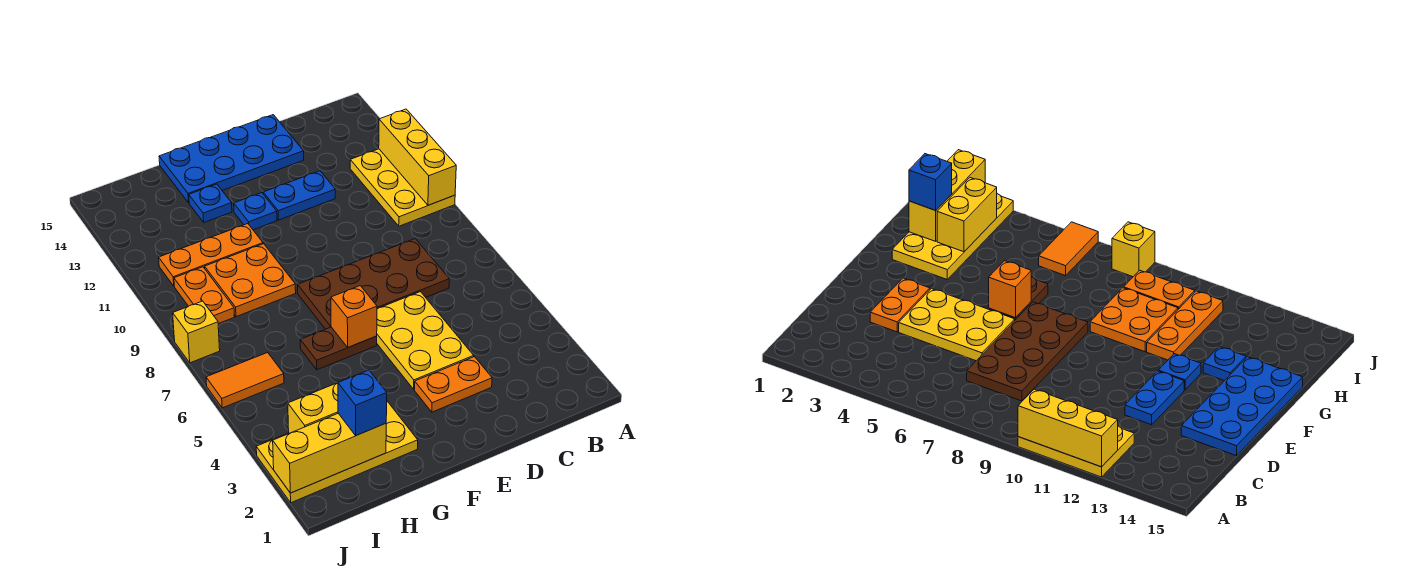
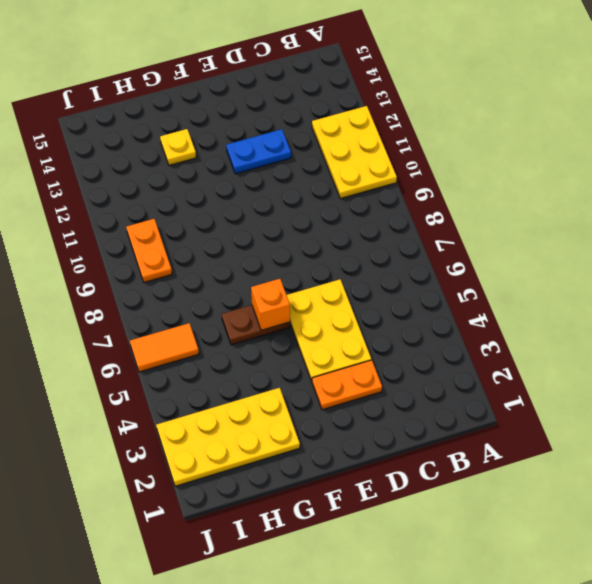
yellow 1x1 plate [160,129,196,165] -> blue 1x1 plate [189,184,232,222]
none -> brown 2x4 plate [298,239,449,329]
none -> blue 2x4 plate [159,115,304,203]
none -> blue 1x1 plate [234,193,277,230]

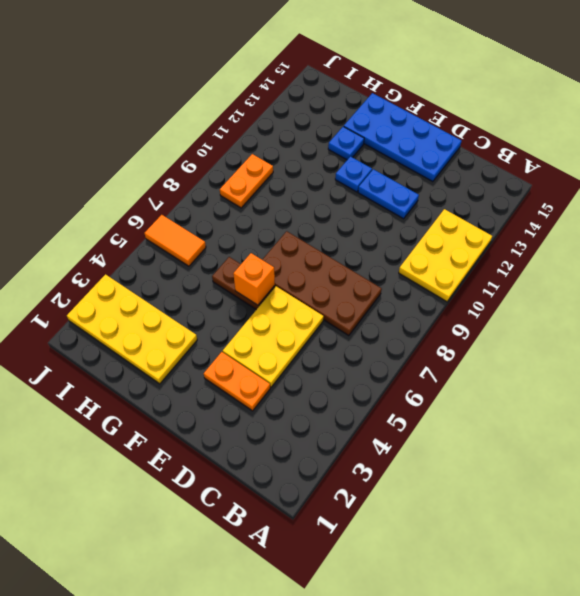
none -> orange 2x2 plate [205,244,296,317]
none -> orange 1x3 plate [159,224,263,286]
none -> yellow 1x1 brick [173,301,220,363]

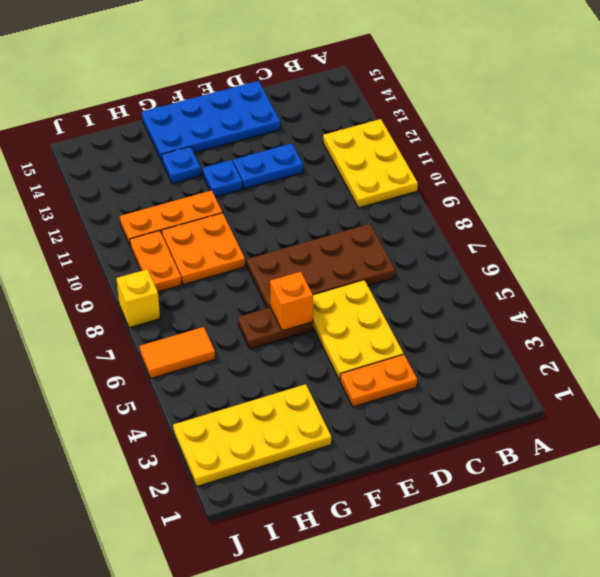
none -> yellow 1x3 brick [379,109,456,205]
none -> yellow 1x3 brick [273,413,386,493]
none -> yellow 1x2 brick [288,383,338,433]

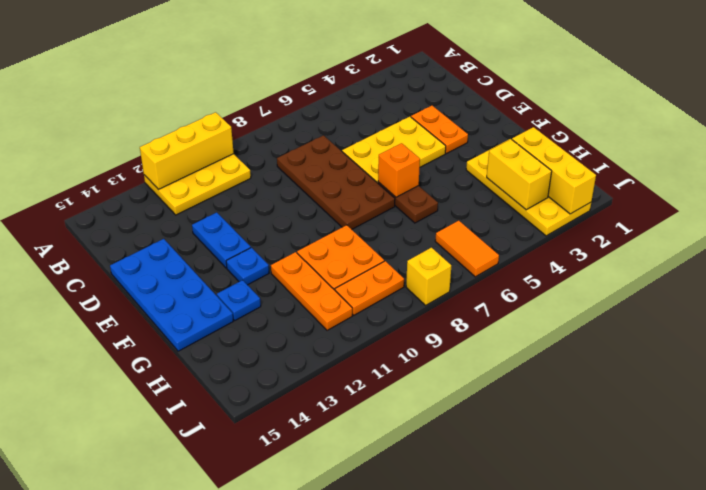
none -> blue 1x1 brick [338,370,387,436]

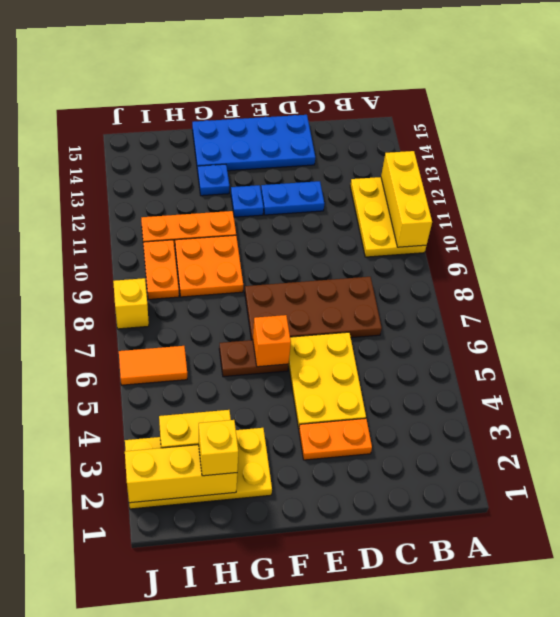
yellow 1x1 brick [199,420,238,476] -> blue 1x1 brick [338,370,387,436]

